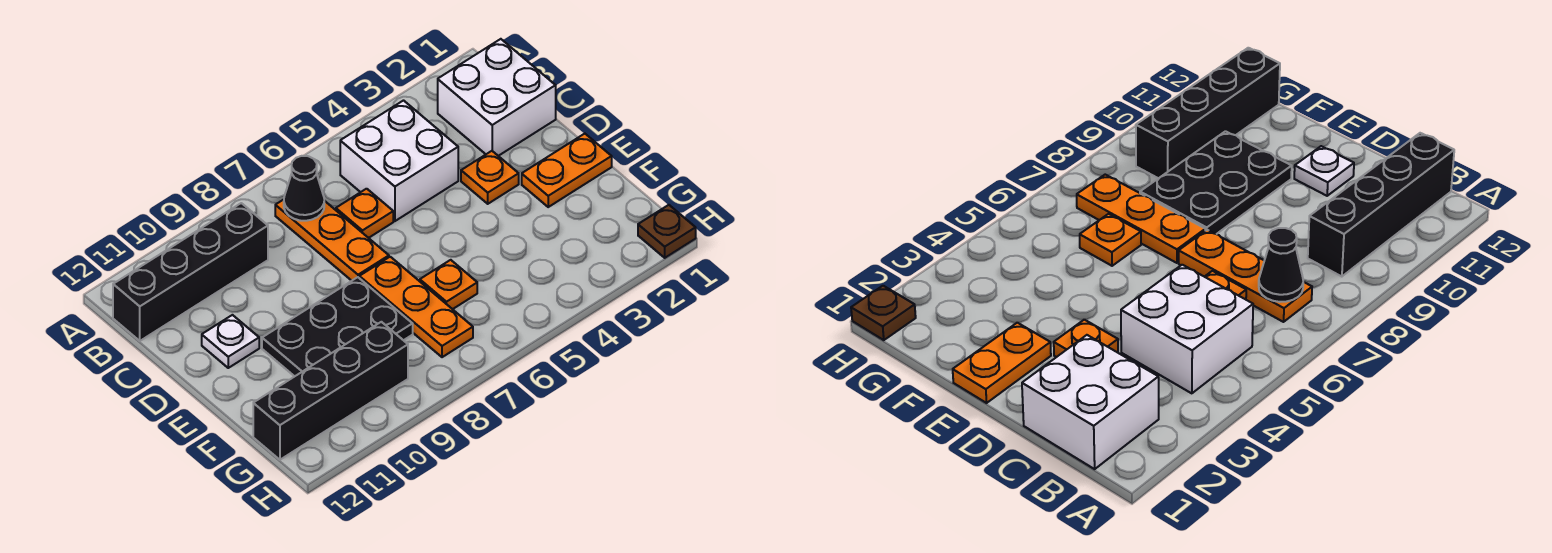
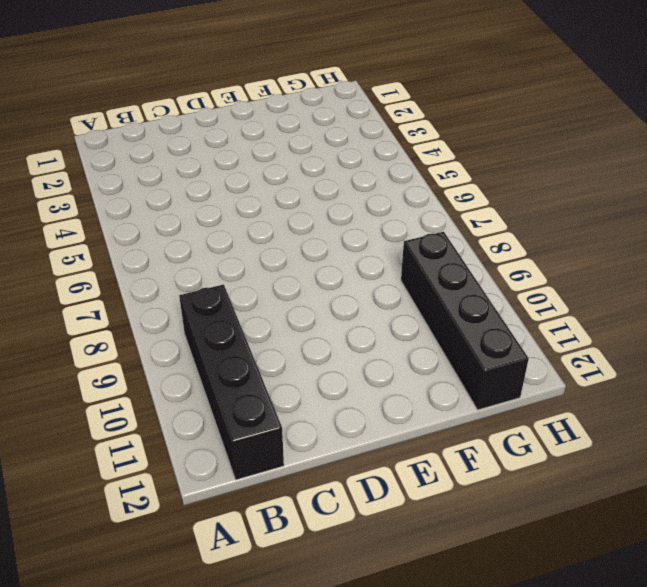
none -> white 2x2 brick [438,39,556,156]
none -> white 2x2 brick [340,101,458,221]
none -> orange 1x3 plate [275,200,389,281]

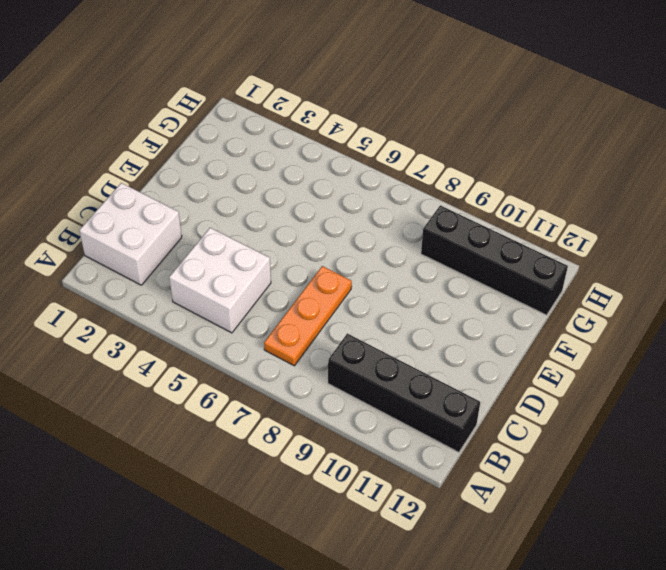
none -> orange 1x1 plate [336,189,393,238]
none -> orange 1x1 plate [461,151,519,204]
none -> white 1x1 plate [202,315,259,368]

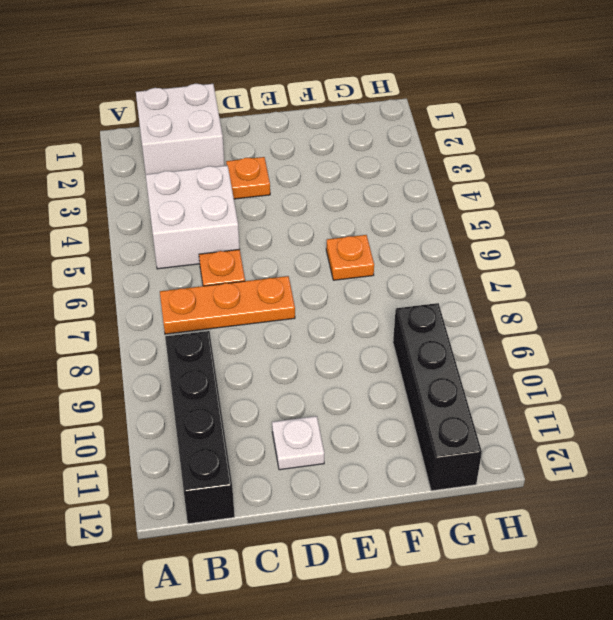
none -> orange 1x2 plate [522,134,612,207]
none -> orange 1x3 plate [359,257,473,357]
none -> black 2x3 plate [262,277,413,376]

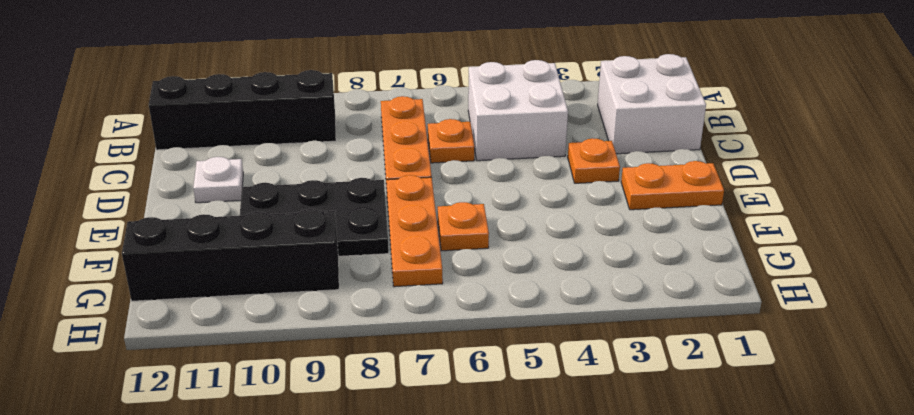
none -> brown 1x1 plate [638,205,696,258]
none -> black 1x1 cone [284,156,324,221]

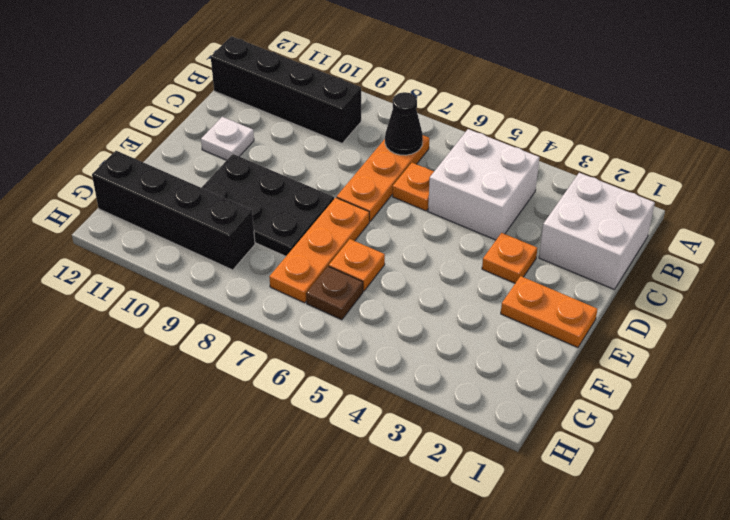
brown 1x1 plate [306,266,363,320] -> brown 1x1 plate moved to [638,205,696,258]

